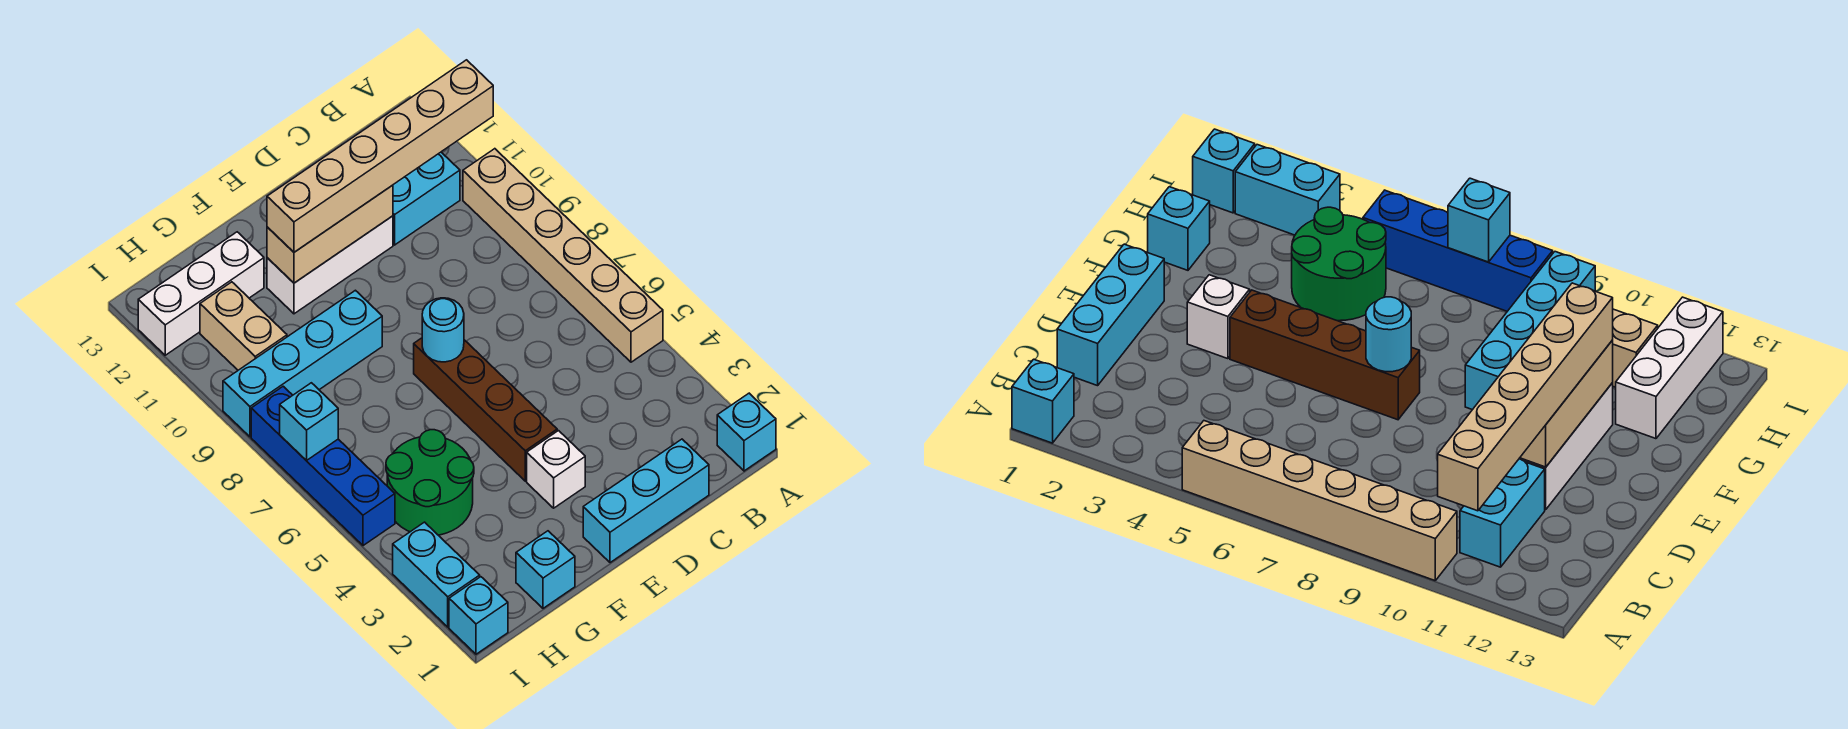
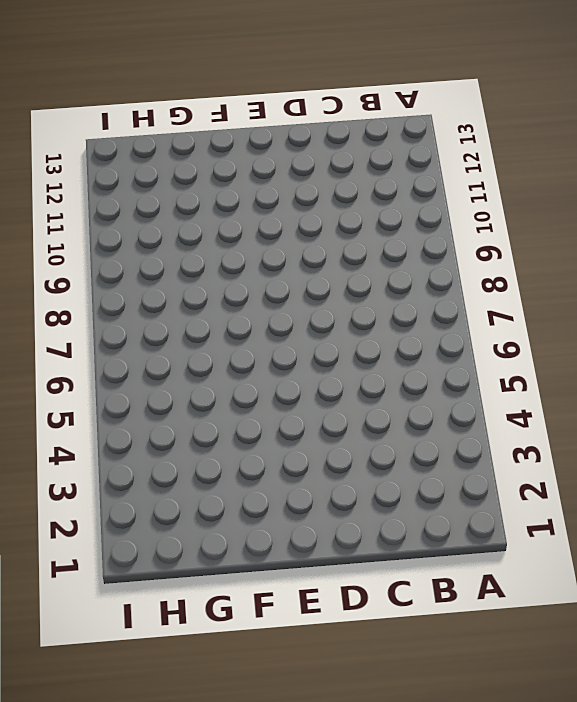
none -> cyan 1x1 brick [717,393,776,471]
none -> tan 1x6 brick [463,149,663,362]
none -> cyan 1x2 brick [393,152,460,245]

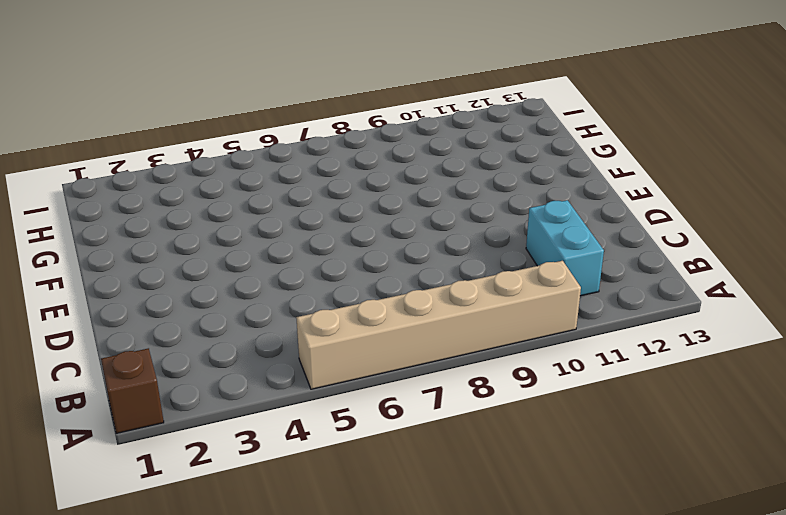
brown 1x1 brick [101,348,164,433] -> cyan 1x1 brick [717,393,776,471]
none -> cyan 1x3 brick [583,439,709,563]
none -> white 1x3 brick [267,216,393,314]
none -> white 1x1 brick [527,431,585,508]

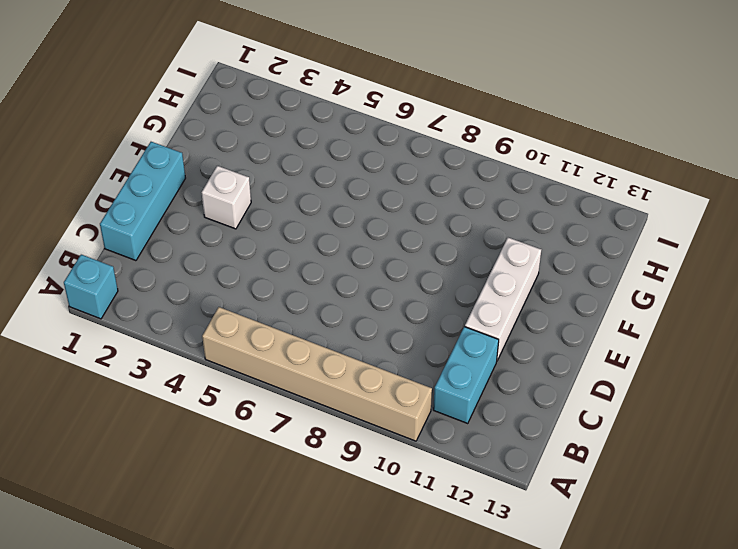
none -> brown 1x4 brick [414,338,557,481]
none -> cyan 1x4 brick [223,290,382,437]
none -> cyan 1x1 brick [516,531,575,608]

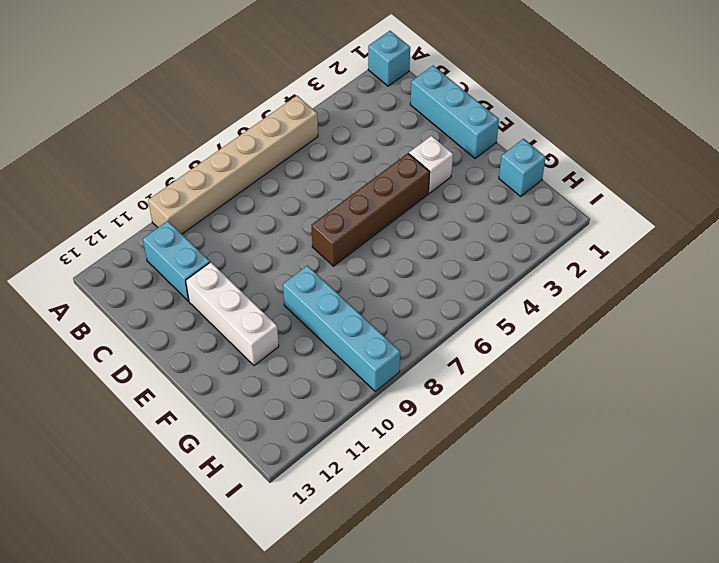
none -> green 2x2 round brick [386,430,474,535]
none -> white 1x3 brick [138,232,264,355]
none -> tan 1x2 brick [200,282,287,370]

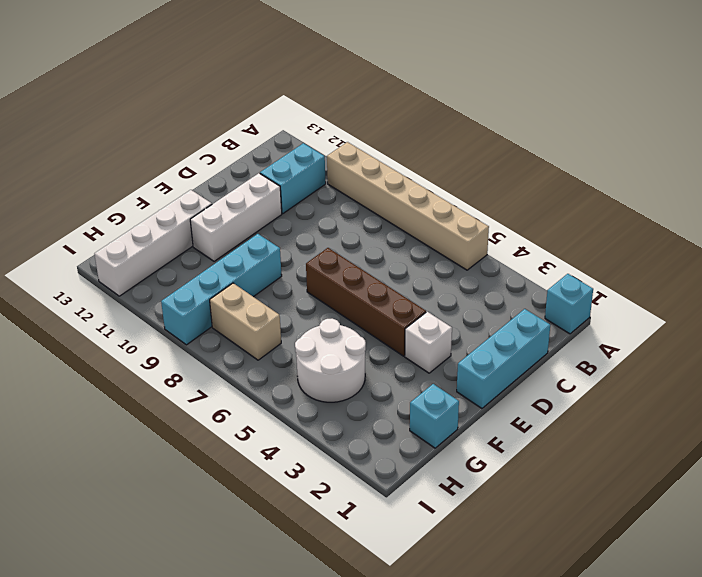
white 1x4 brick [94,190,212,296] -> white 1x3 brick [138,232,264,355]
white 2x2 round brick [295,319,366,402] -> green 2x2 round brick [386,430,474,535]
tan 1x2 brick [210,283,281,360] -> tan 1x2 brick moved to [200,282,287,370]
none -> cyan 1x1 brick [449,577,508,654]
none -> cyan 1x2 brick [393,522,480,627]
none -> blue 1x4 brick [251,386,395,546]

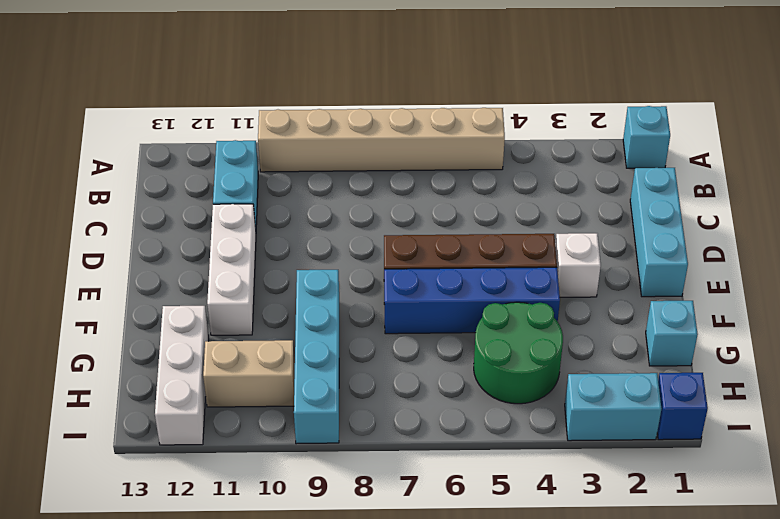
blue 1x4 brick [384,267,560,334] -> blue 1x4 brick moved to [251,386,395,546]
blue 1x1 brick [657,373,708,440] -> cyan 1x1 brick [449,577,508,654]
none -> tan 1x3 brick [267,185,393,283]
none -> cyan 1x1 round brick [422,298,464,362]
none -> cyan 1x1 brick [280,383,338,460]

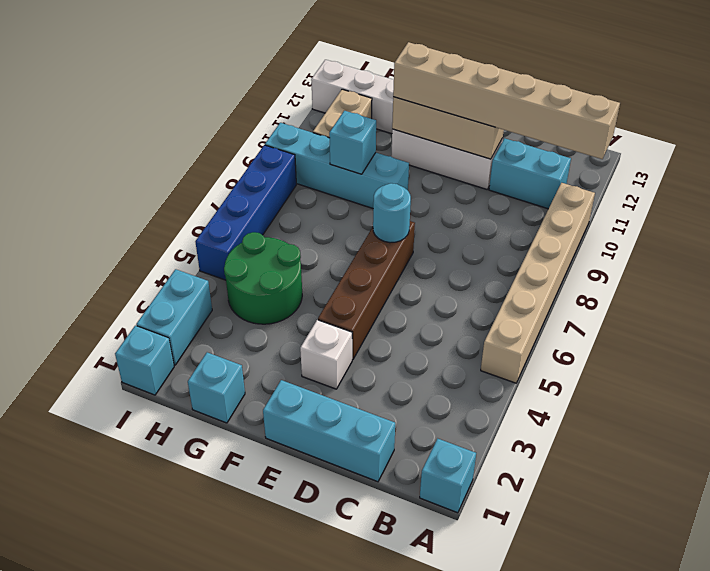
cyan 1x1 brick [329,111,376,174] -> cyan 1x1 brick moved to [280,383,338,460]

